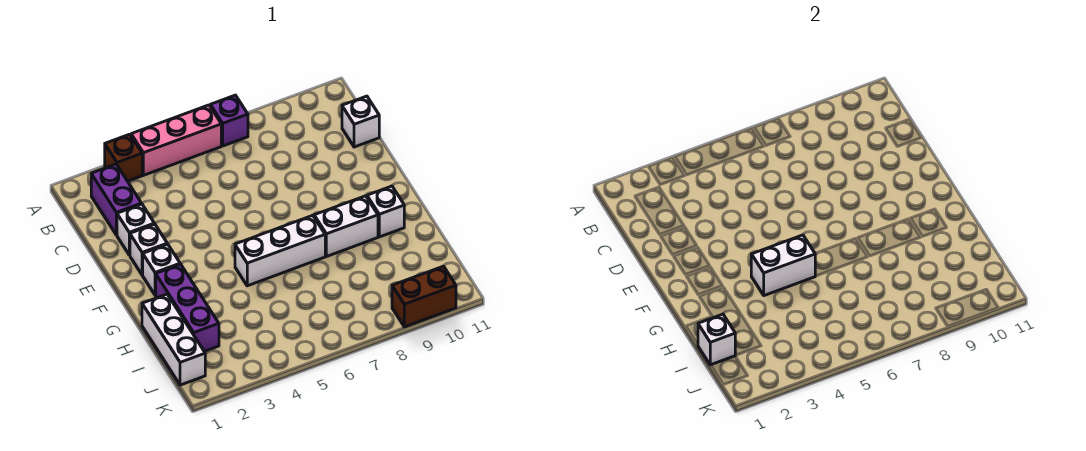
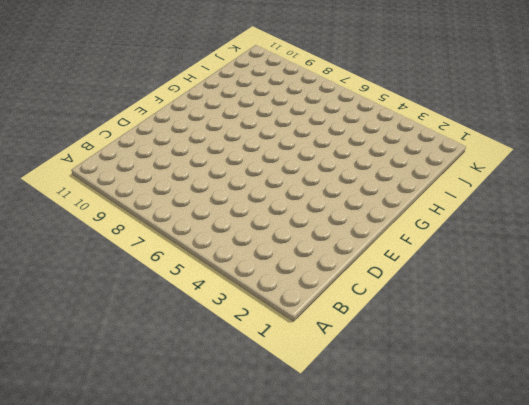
none -> brown 1x1 brick [105,134,142,181]
none -> pink 1x3 brick [131,105,221,175]
none -> purple 1x1 brick [210,95,248,146]

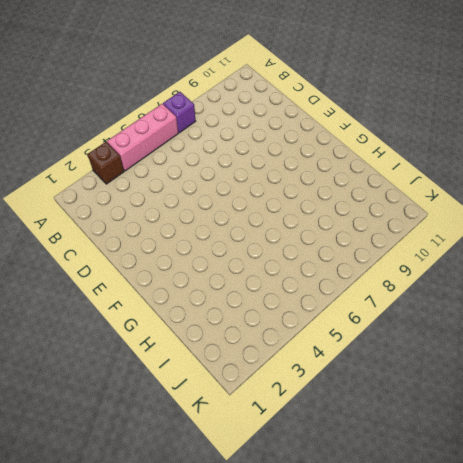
none -> purple 1x2 brick [91,164,142,235]
none -> white 1x1 brick [342,96,379,147]
none -> white 1x1 brick [117,204,154,255]

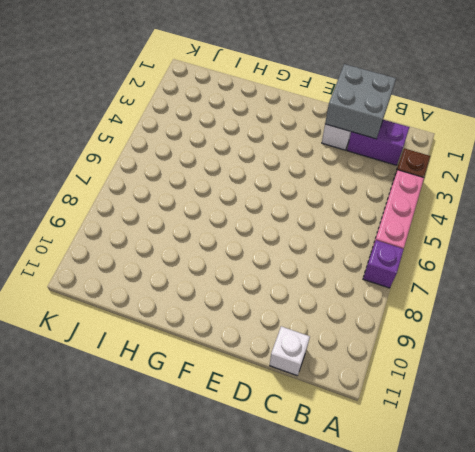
grey 2x2 brick [325,64,396,139] -> none
none -> white 1x1 brick [130,224,167,275]
none -> white 1x1 brick [143,244,180,295]
none -> purple 1x3 brick [156,264,219,351]

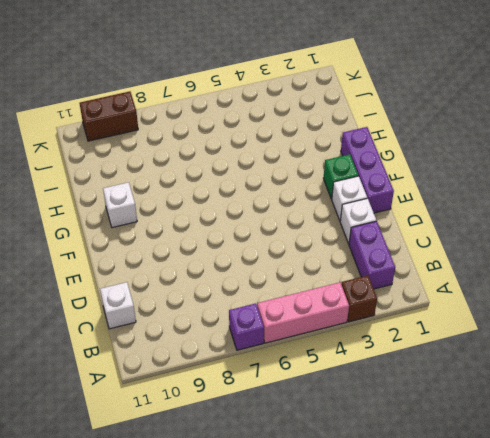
purple 1x3 brick [341,127,394,213] -> purple 1x3 brick moved to [156,264,219,351]
green 1x1 brick [323,154,358,199] -> white 1x1 brick [143,244,180,295]
none -> white 1x3 brick [235,215,325,286]
none -> white 1x2 brick [314,196,378,257]
none -> white 1x3 brick [142,294,205,385]

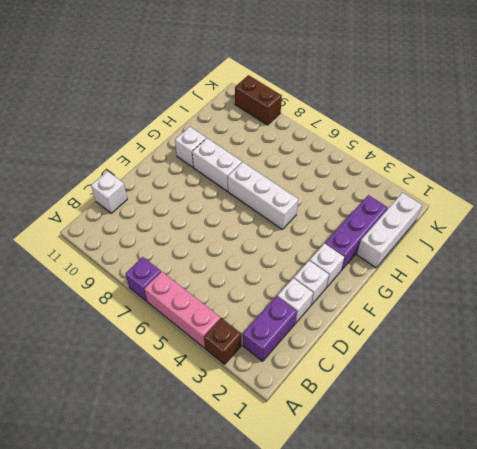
none -> white 1x2 brick [751,235,815,296]
none -> white 1x1 brick [698,314,735,365]

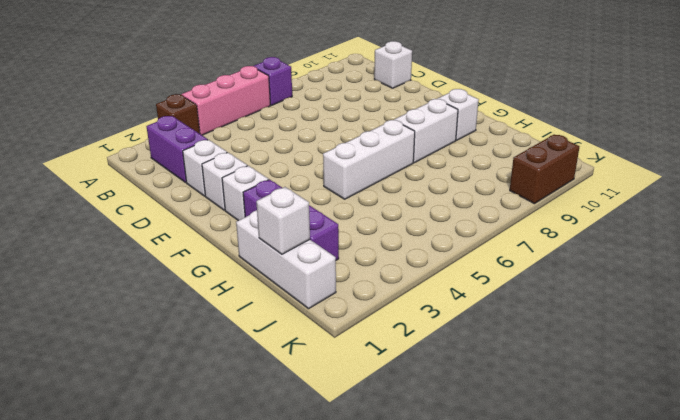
none -> white 1x2 brick [751,235,815,296]

